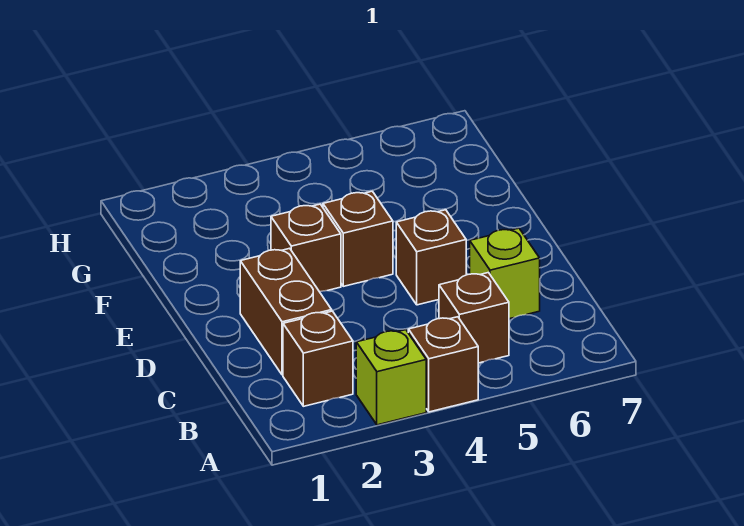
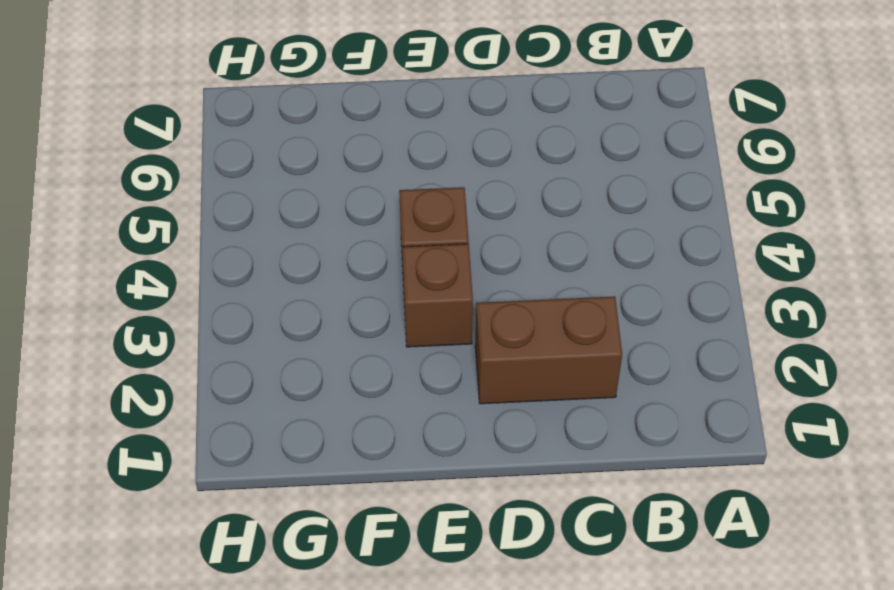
none -> lime 1x1 brick [356,330,426,425]
none -> brown 1x1 brick [408,317,478,412]

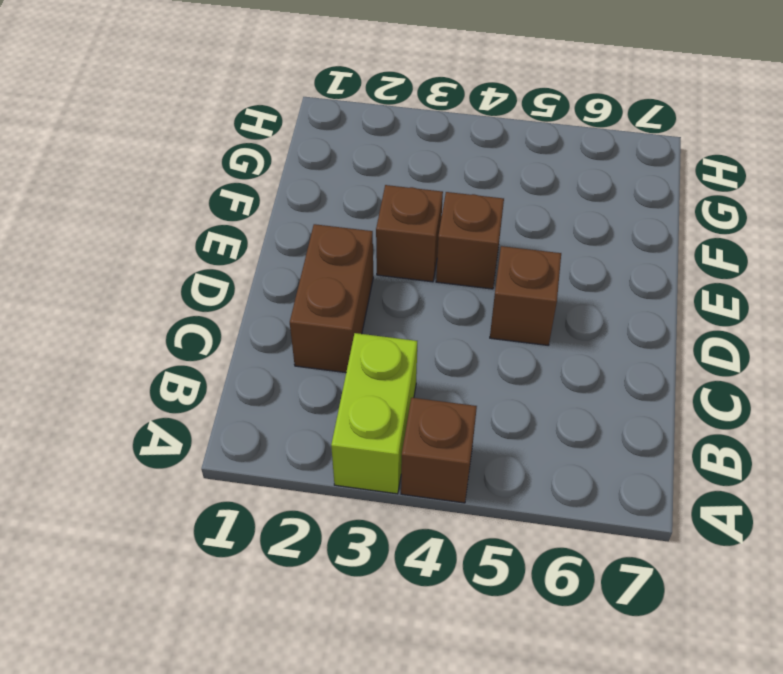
lime 1x2 brick [331,333,417,494] -> lime 1x1 brick [356,330,426,425]
none -> brown 1x1 brick [283,311,353,406]
none -> brown 1x1 brick [439,273,509,363]

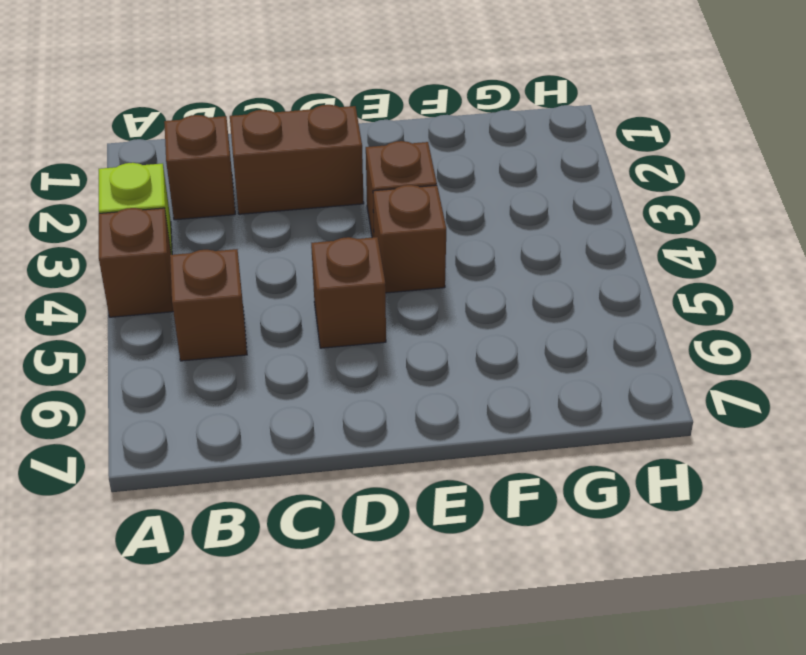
none -> lime 1x1 brick [470,228,540,319]

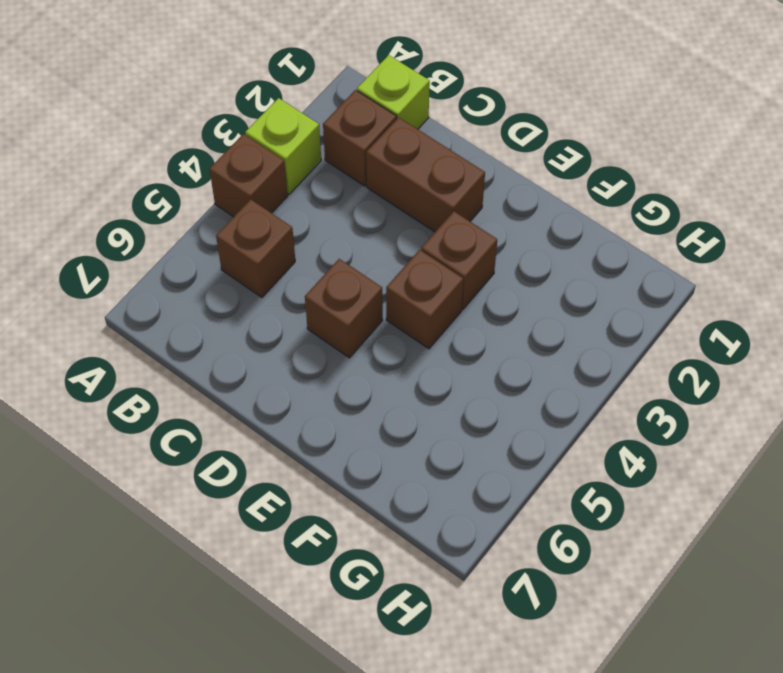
lime 1x1 brick [357,55,430,129] -> lime 1x1 brick moved to [470,228,540,319]

